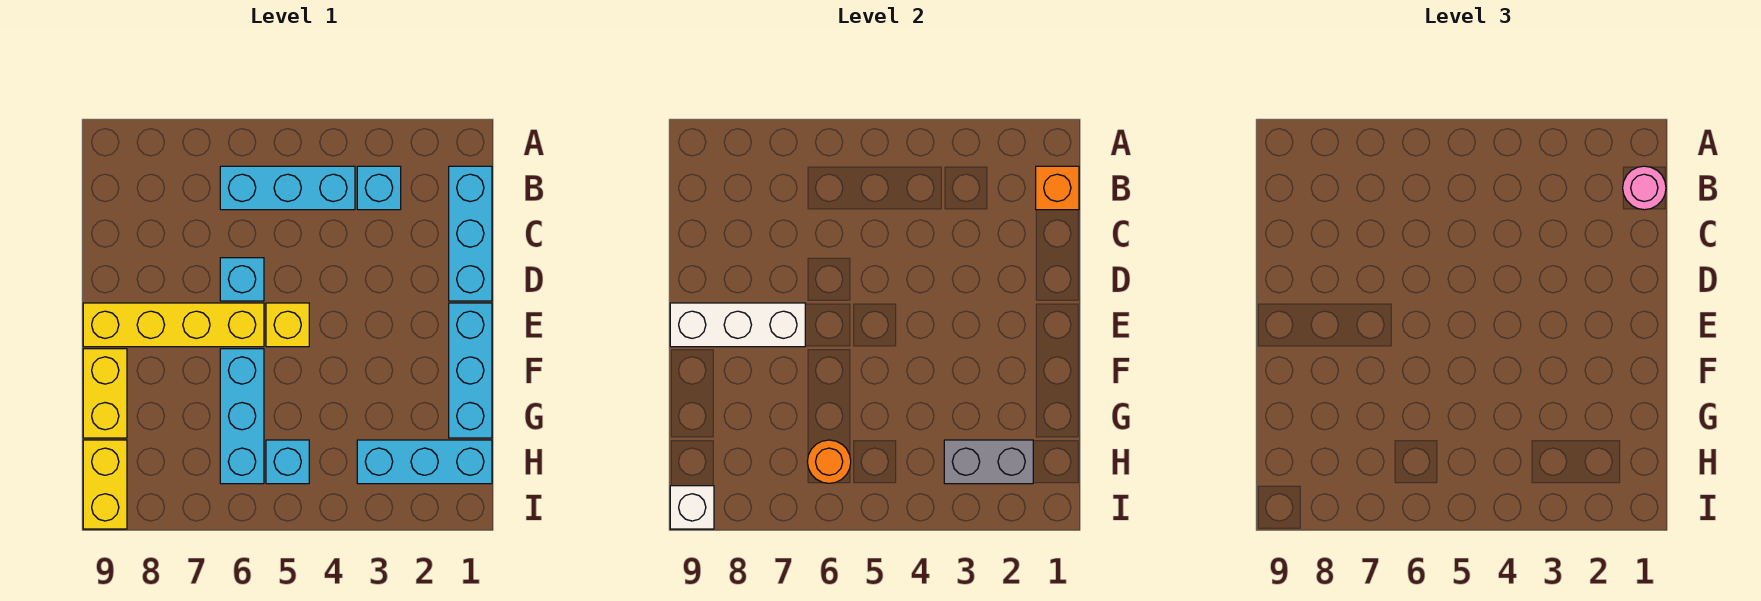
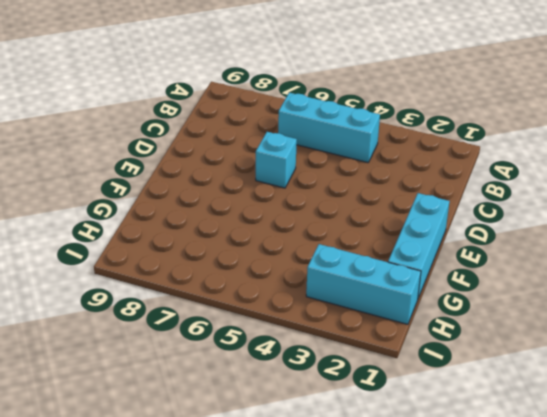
none -> cyan 1x3 brick [449,166,492,301]
none -> cyan 1x1 brick [357,166,401,210]
none -> yellow 1x1 brick [266,303,309,347]

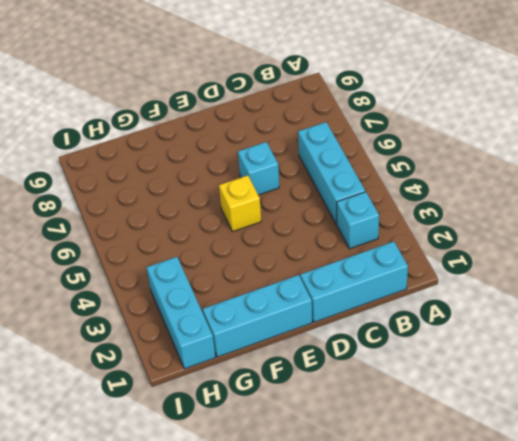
none -> yellow 1x4 brick [83,303,264,347]
none -> cyan 1x3 brick [220,349,264,484]
none -> yellow 1x2 brick [83,349,127,438]

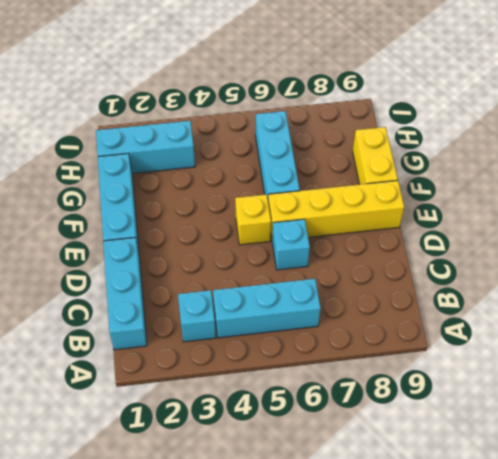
none -> cyan 1x1 brick [266,440,309,484]
none -> yellow 1x2 brick [83,440,127,529]
none -> orange 1x1 brick [1036,166,1079,210]

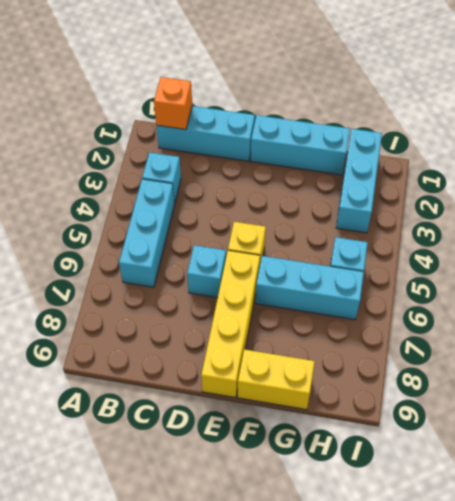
none -> yellow 1x2 brick [83,440,127,529]
none -> white 1x3 brick [670,303,805,347]
none -> grey 1x2 brick [944,440,1033,484]

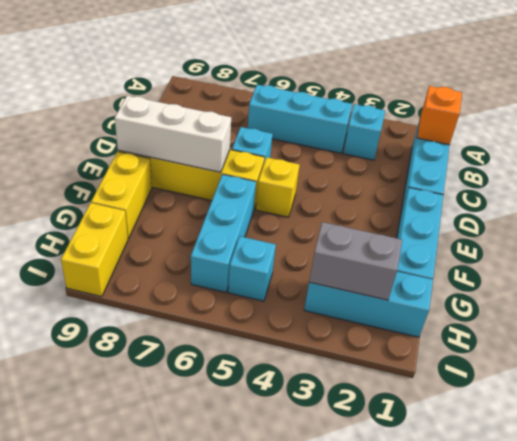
none -> orange 1x1 round brick [807,440,851,483]
none -> white 1x1 brick [670,486,714,529]
none -> pink 1x1 round brick [1623,166,1666,210]

